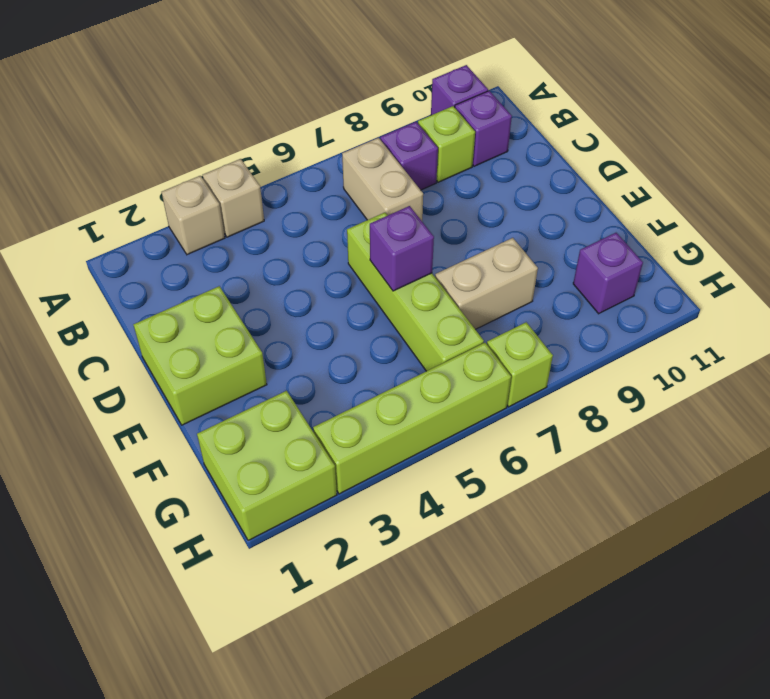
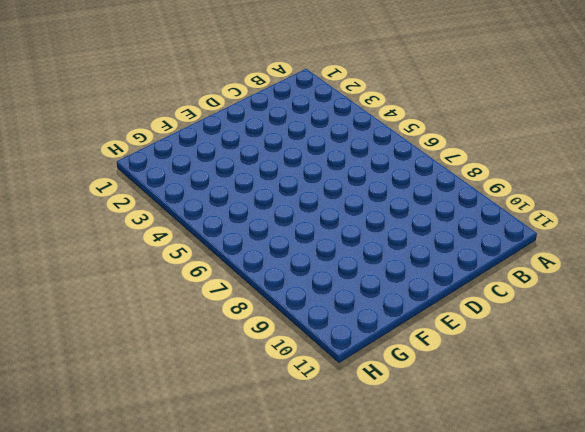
none -> tan 1x1 brick [162,176,225,255]
none -> tan 1x1 brick [203,159,264,237]
none -> purple 1x1 brick [431,65,488,115]

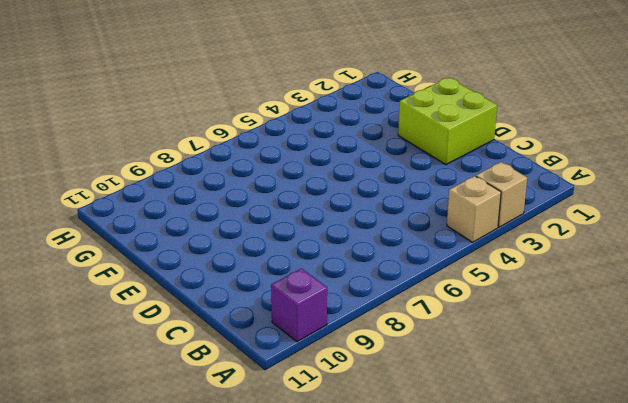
none -> tan 1x2 brick [342,138,423,221]
none -> purple 1x1 brick [380,122,438,190]
none -> lime 1x1 brick [418,106,475,182]

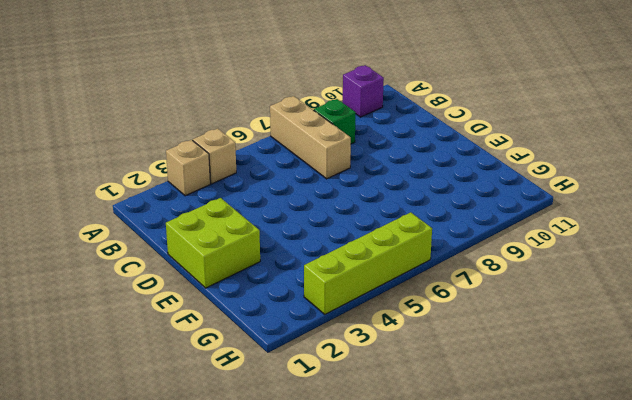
tan 1x3 brick [270,96,351,179] -> tan 1x2 brick [342,138,423,221]
green 1x1 brick [314,99,356,144] -> purple 1x1 brick [380,122,438,190]
none -> lime 1x1 brick [418,106,475,182]
none -> purple 1x1 brick [455,91,512,166]
none -> lime 1x4 brick [347,213,484,371]

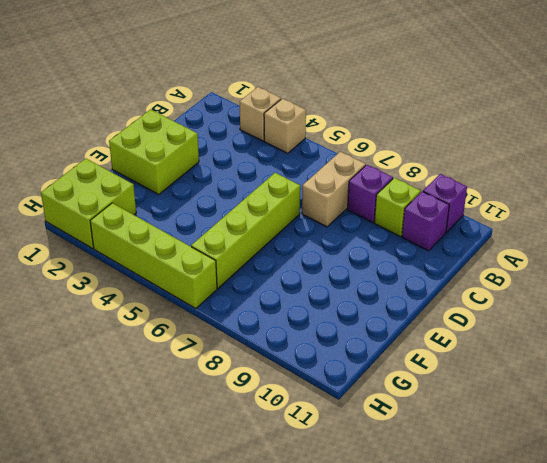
none -> tan 1x2 brick [435,238,538,329]
none -> purple 1x1 brick [573,233,643,314]
none -> lime 1x1 brick [487,322,553,407]

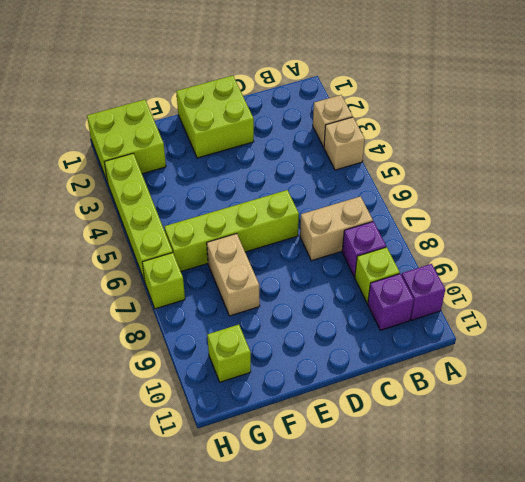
lime 1x1 brick [207,325,251,382] -> purple 1x1 brick [573,233,643,314]
none -> purple 1x1 brick [370,206,434,291]

